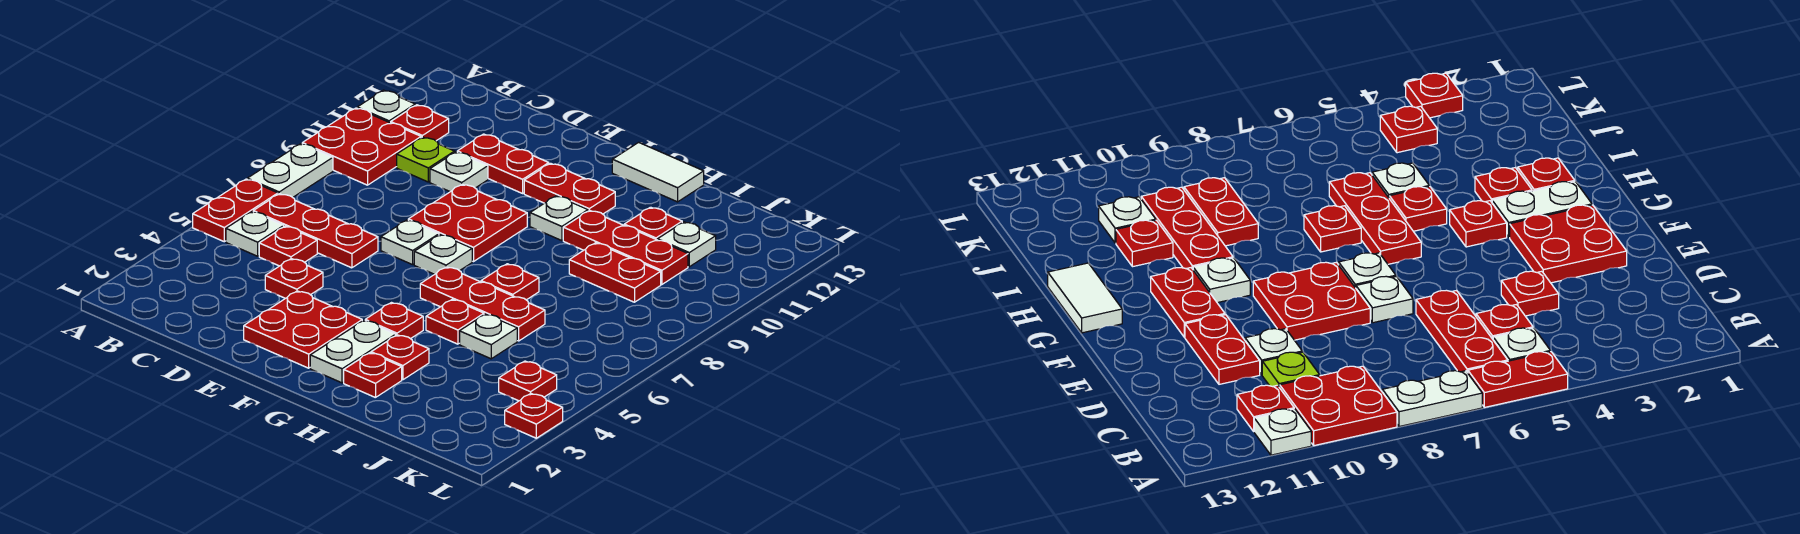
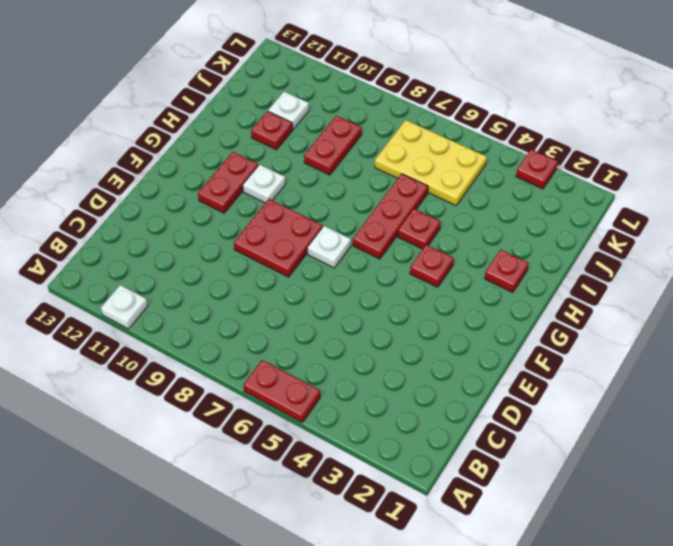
yellow 2x3 plate [375,120,487,205] -> none
none -> white 1x2 plate [247,144,333,197]
none -> red 2x2 plate [302,108,421,185]
none -> white 1x1 plate [226,212,284,256]
none -> red 1x3 plate [253,194,378,268]

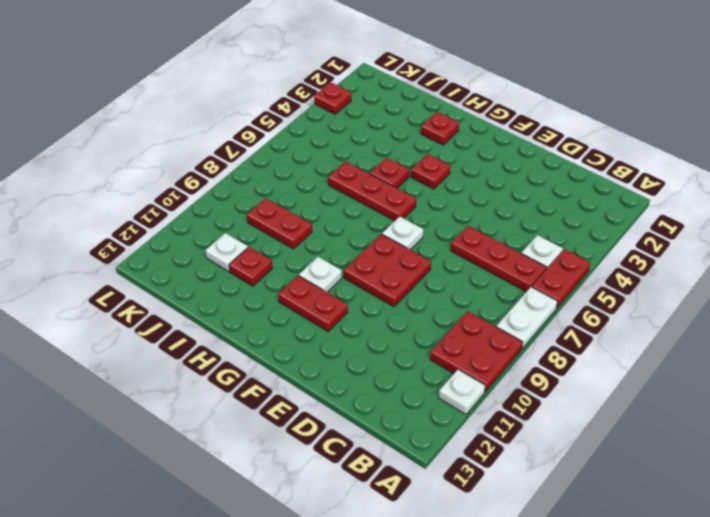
none -> red 1x1 plate [391,105,449,141]
none -> red 1x1 plate [259,226,317,266]
none -> lime 1x1 plate [397,137,455,182]
none -> red 1x1 plate [265,259,323,299]

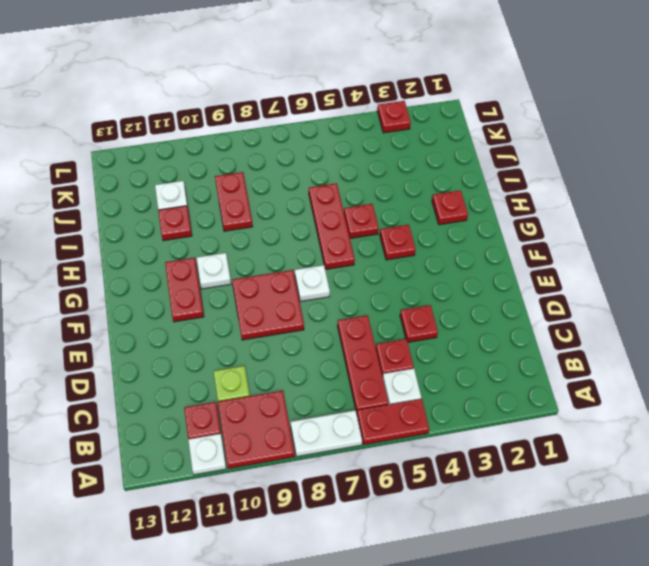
none -> white 1x1 plate [430,152,488,192]
none -> red 1x2 plate [457,134,549,193]
none -> red 2x2 plate [244,291,362,368]
none -> white 1x1 plate [381,220,439,265]

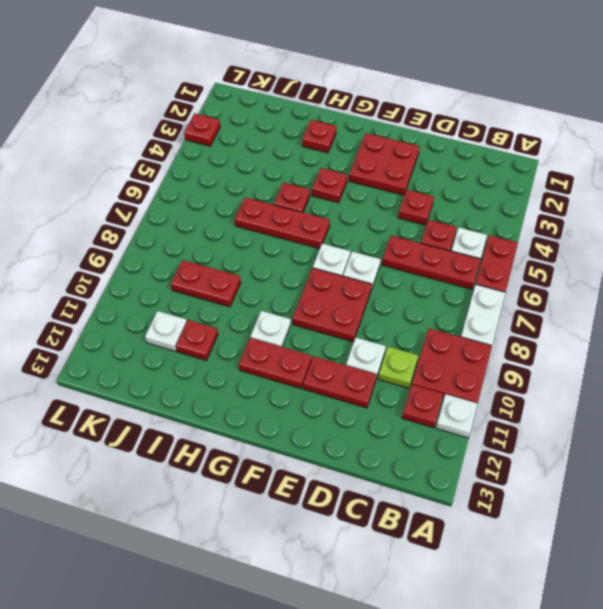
none -> white 1x2 plate [310,320,396,383]
none -> white 1x2 tile [612,142,704,202]
none -> red 1x1 plate [371,335,429,380]
none -> red 1x1 plate [481,264,539,300]

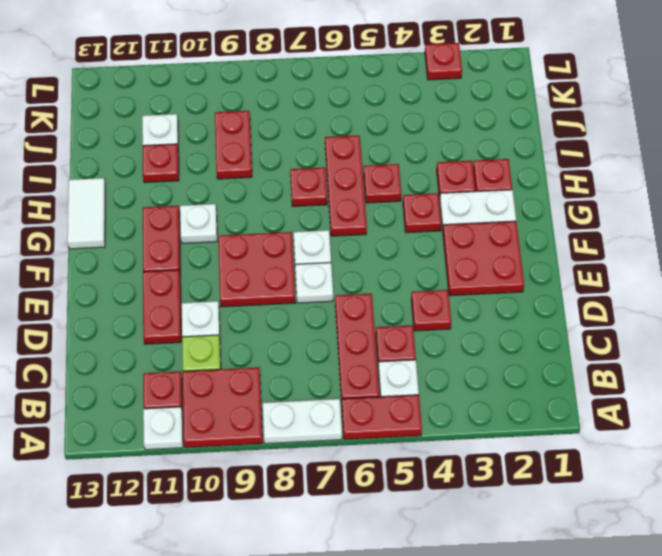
none -> red 1x3 plate [563,210,688,284]
none -> white 1x1 plate [460,314,517,359]
none -> red 1x1 plate [499,361,557,401]

